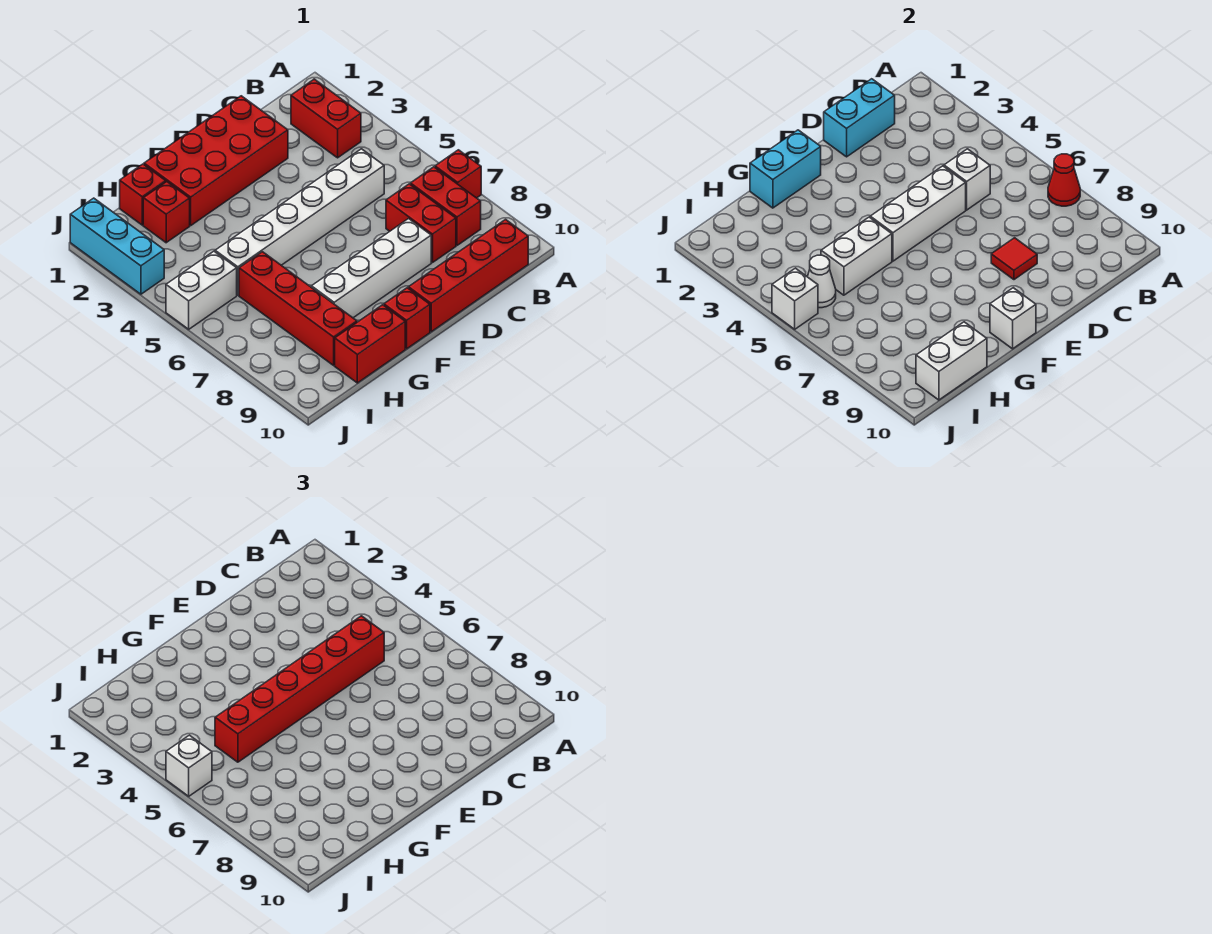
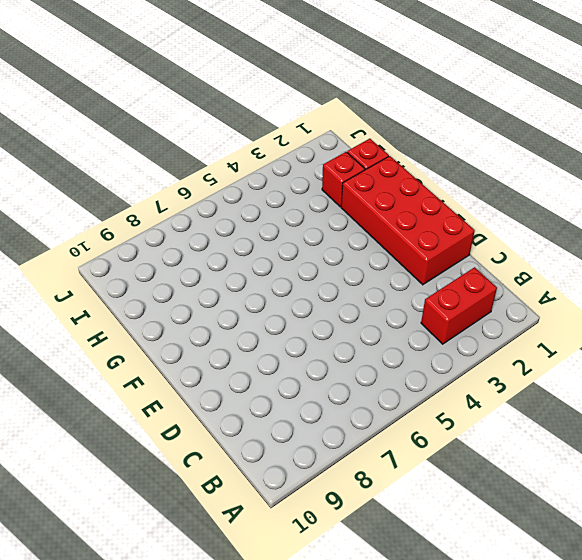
none -> red 1x1 brick [435,150,481,198]
none -> red 1x2 brick [410,167,481,245]
none -> red 1x4 brick [408,220,528,332]

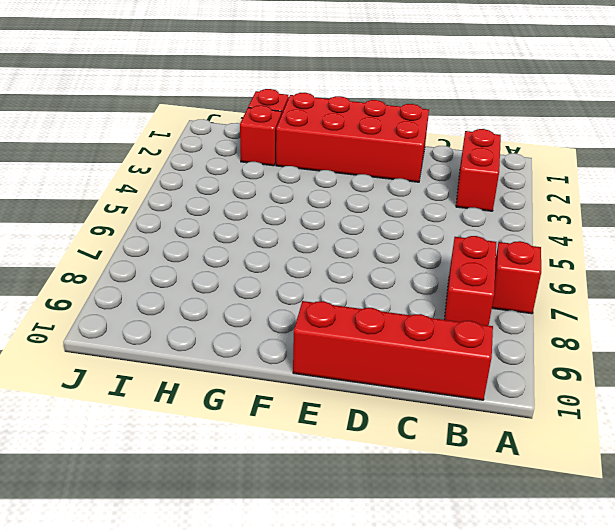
none -> white 1x6 brick [215,149,384,295]
none -> red 1x2 brick [386,184,456,263]
none -> white 1x4 brick [311,219,431,318]

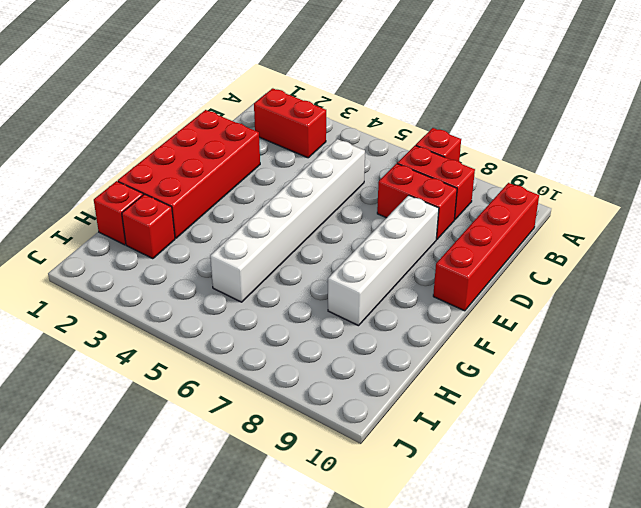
none -> red 1x1 brick [384,288,430,349]
none -> red 1x2 brick [335,305,405,383]
none -> red 1x4 brick [239,252,357,365]

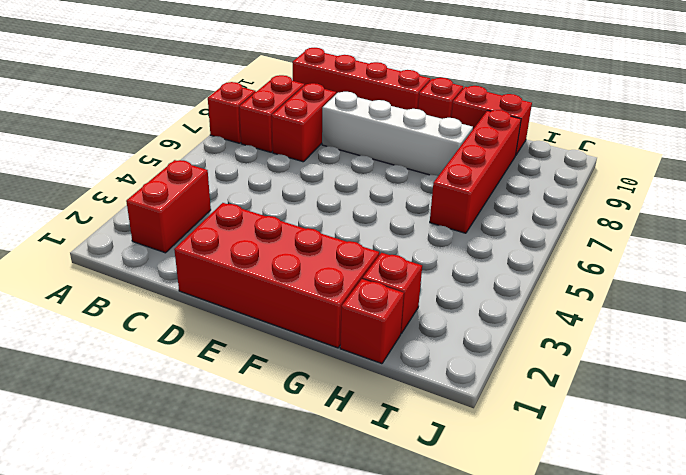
none -> white 1x6 brick [215,149,384,295]
none -> white 1x2 brick [166,251,237,329]
none -> cyan 1x3 brick [70,198,164,294]

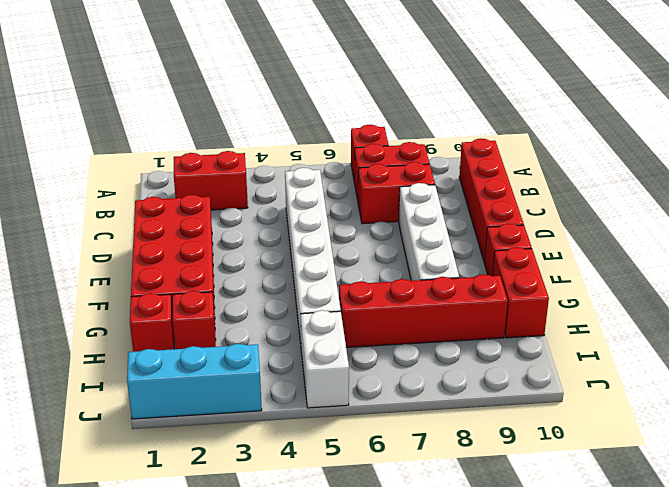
none -> red 1x1 cone [1048,154,1080,206]
none -> cyan 1x2 brick [824,79,895,157]
none -> white 1x1 brick [944,149,990,210]

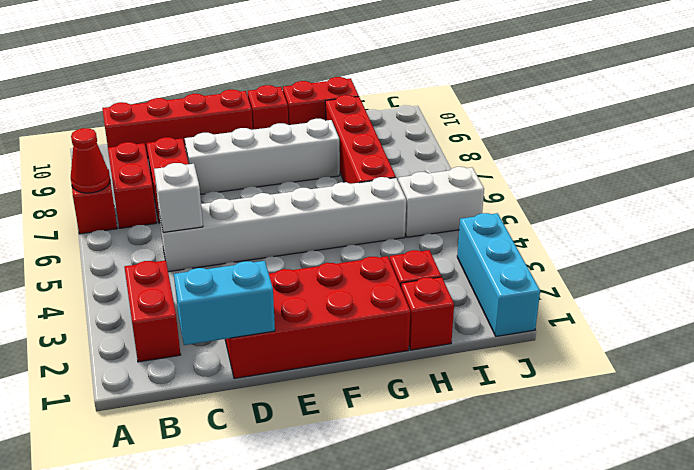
none -> white 1x3 brick [870,166,966,261]
none -> red 1x1 tile [991,238,1037,280]
none -> cyan 1x2 brick [750,130,821,208]

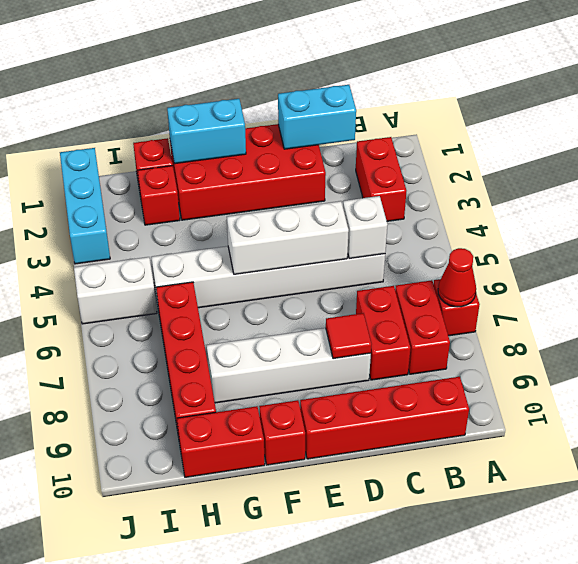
none -> white 1x1 brick [990,288,1036,349]
none -> white 1x2 brick [821,217,892,295]
none -> white 1x2 brick [916,322,987,400]

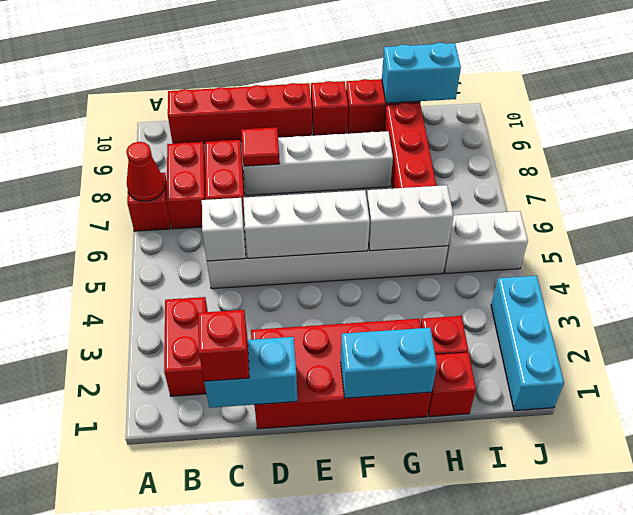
red 1x1 brick [198,310,249,381] -> none
cyan 1x2 brick [382,43,461,103] -> white 1x2 brick [916,322,987,400]
none -> white 1x1 brick [990,288,1036,349]
none -> white 1x1 cone [807,255,836,308]
none -> white 1x1 brick [772,268,818,329]

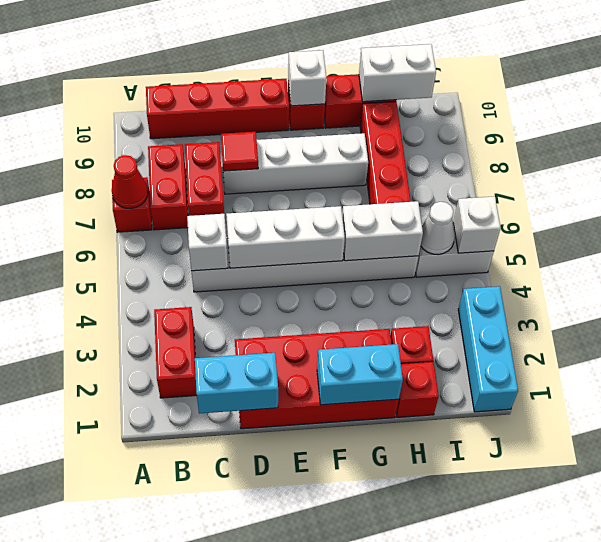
none -> red 1x6 brick [215,616,384,762]
none -> white 1x1 brick [166,735,212,796]

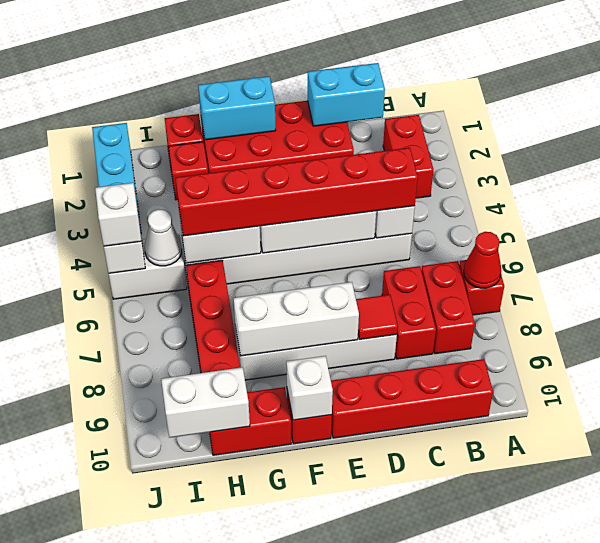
white 1x3 brick [233,282,359,356] -> none

